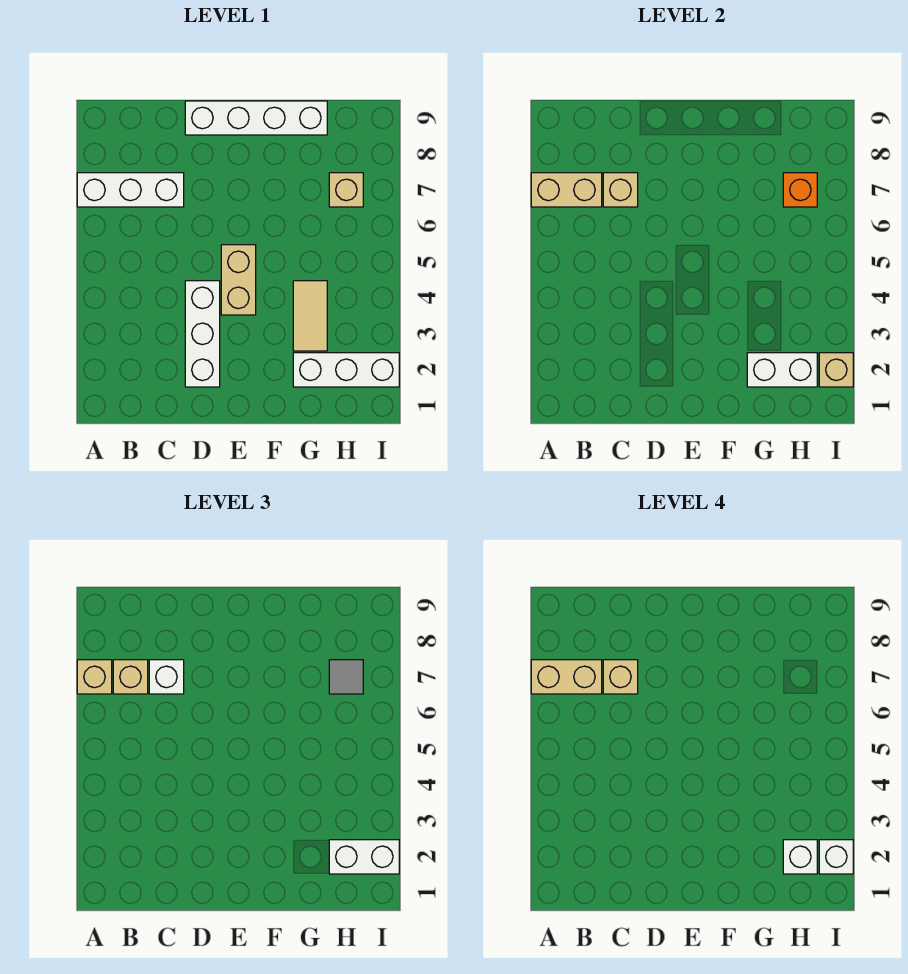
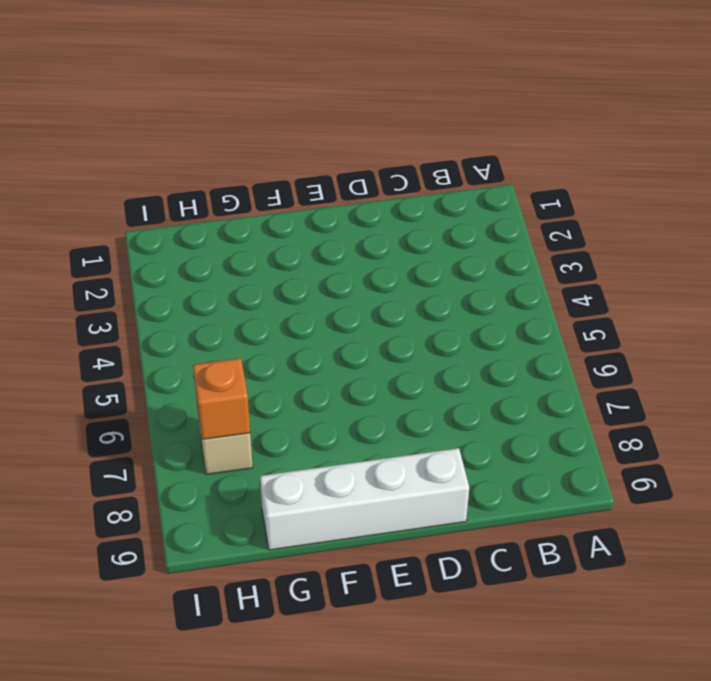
none -> white 1x3 brick [77,173,184,207]
none -> white 1x3 brick [185,281,220,387]
none -> tan 1x2 brick [221,245,256,315]

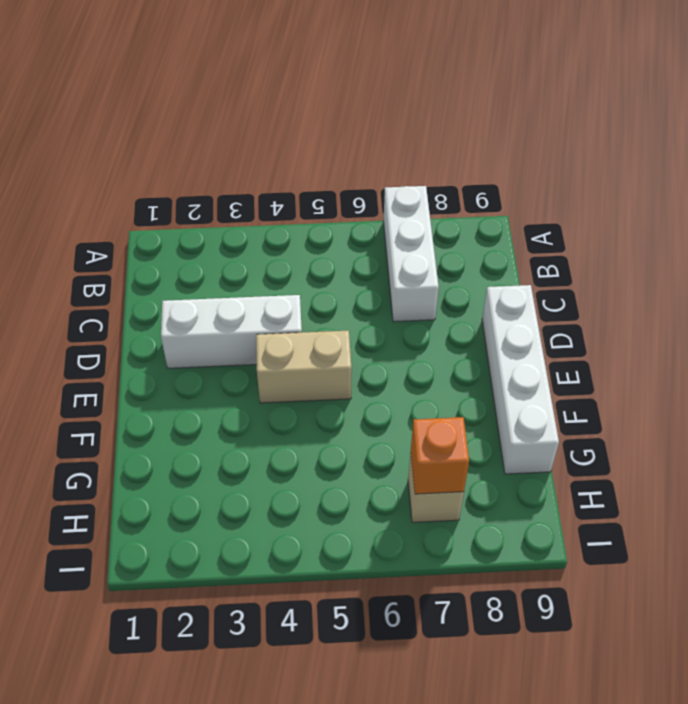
none -> white 1x3 brick [293,353,399,387]
none -> tan 1x2 tile [293,281,327,351]
none -> tan 1x2 brick [531,173,602,207]

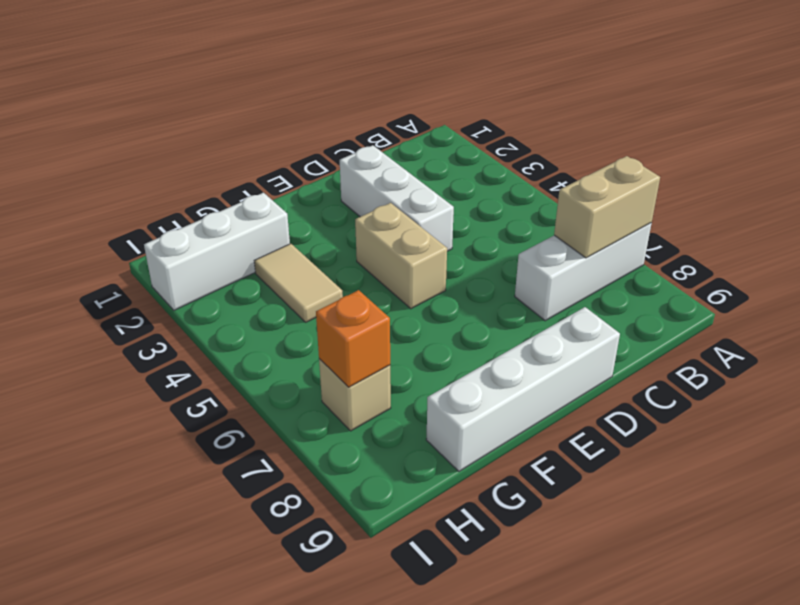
none -> tan 1x1 brick [603,173,638,207]
none -> white 1x2 brick [747,353,817,387]
none -> tan 1x1 brick [819,353,853,387]

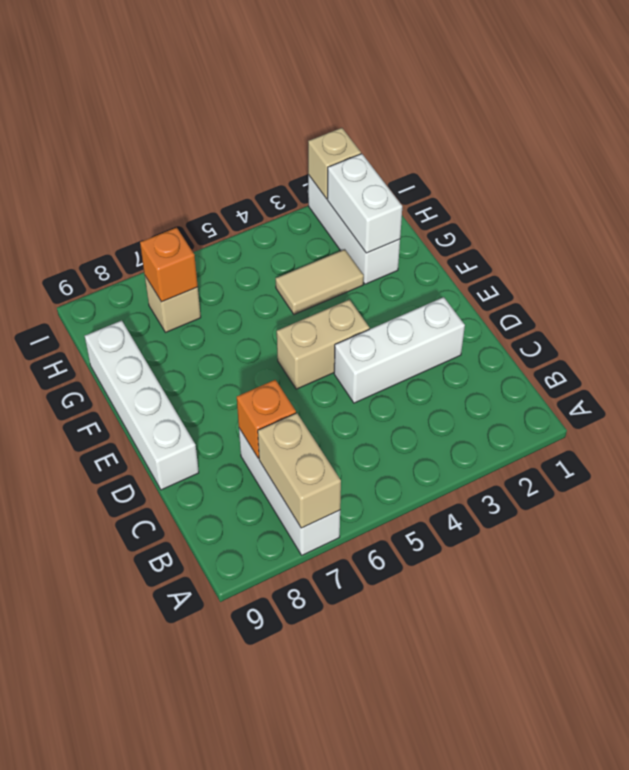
orange 1x1 brick [237,380,296,458] -> tan 1x1 brick [603,173,638,207]
none -> tan 1x1 brick [77,660,112,694]
none -> tan 1x1 brick [113,660,148,694]
none -> white 1x1 brick [149,660,184,694]

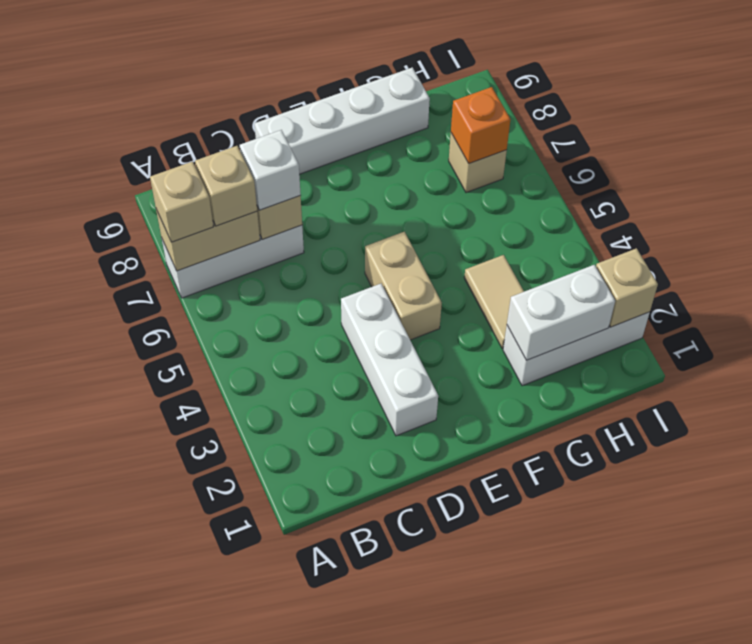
none -> white 1x2 brick [329,840,399,874]
none -> grey 1x1 tile [329,660,363,694]
none -> tan 1x2 brick [531,660,602,694]

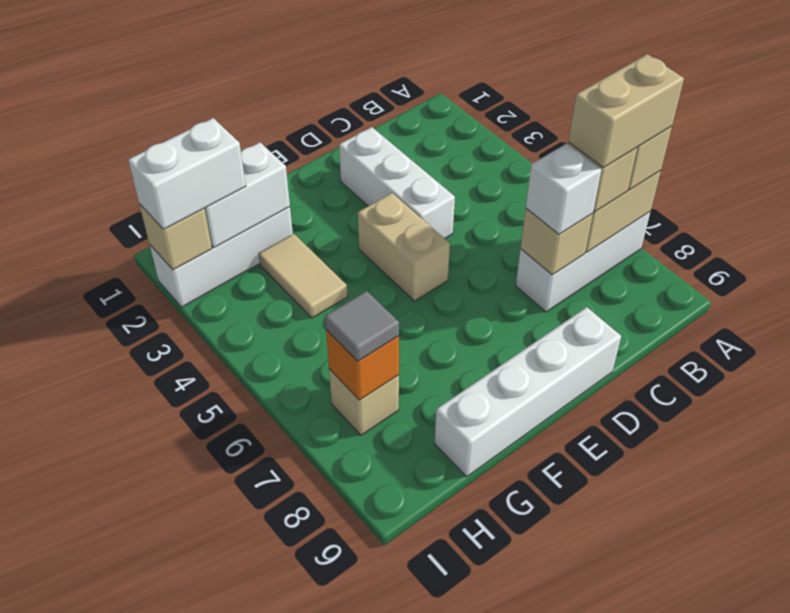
none -> tan 1x1 brick [603,660,638,694]
none -> white 1x1 brick [783,840,817,874]
none -> white 1x1 brick [819,840,853,874]

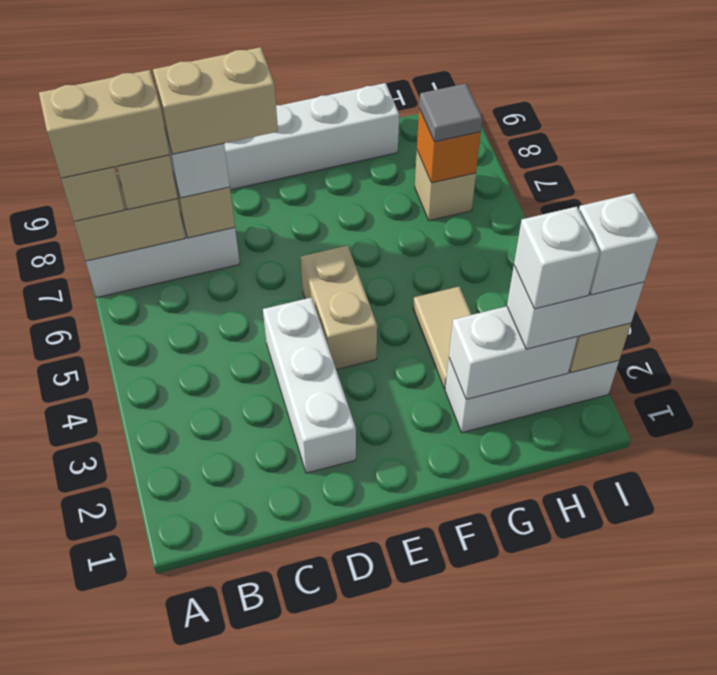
tan 1x2 brick [153,47,278,154] -> tan 1x1 brick [603,660,638,694]

